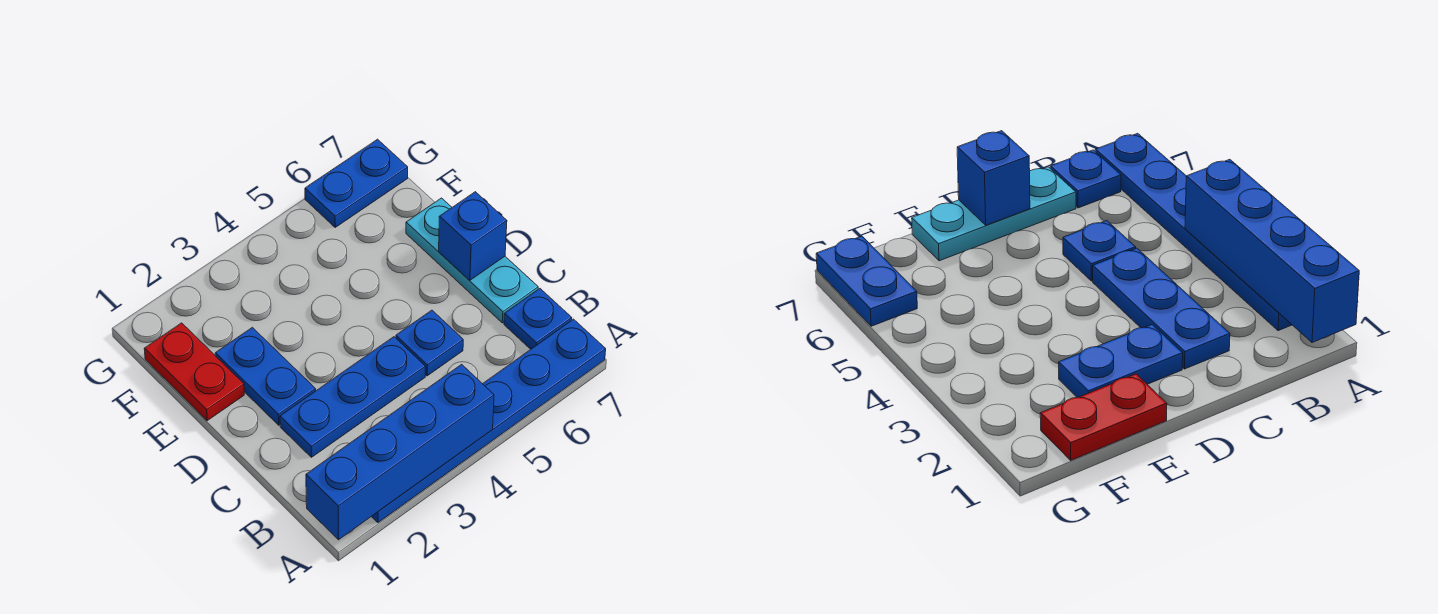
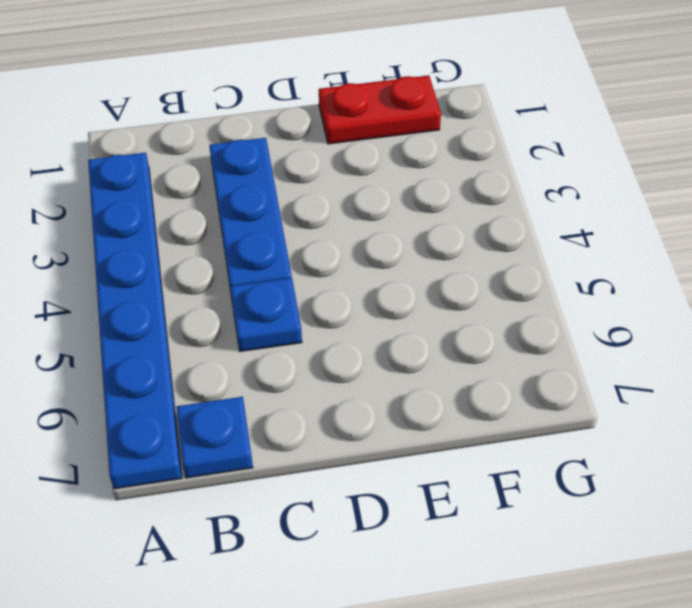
none -> cyan 1x3 plate [406,198,538,323]
none -> blue 1x2 plate [215,327,316,425]

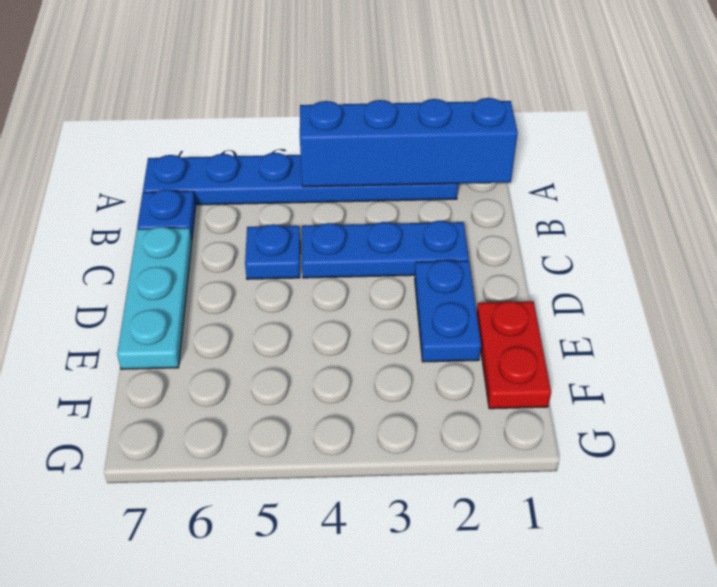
none -> blue 1x2 plate [305,139,408,227]
none -> blue 1x1 brick [439,192,507,280]

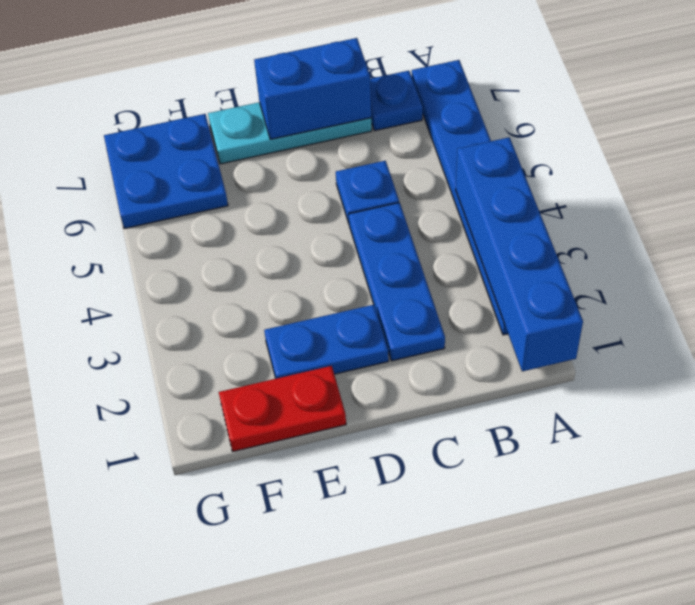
blue 1x2 brick [254,38,371,139] -> blue 1x1 brick [439,192,507,280]
blue 2x2 plate [104,114,228,229] -> blue 1x2 plate [305,139,408,227]

